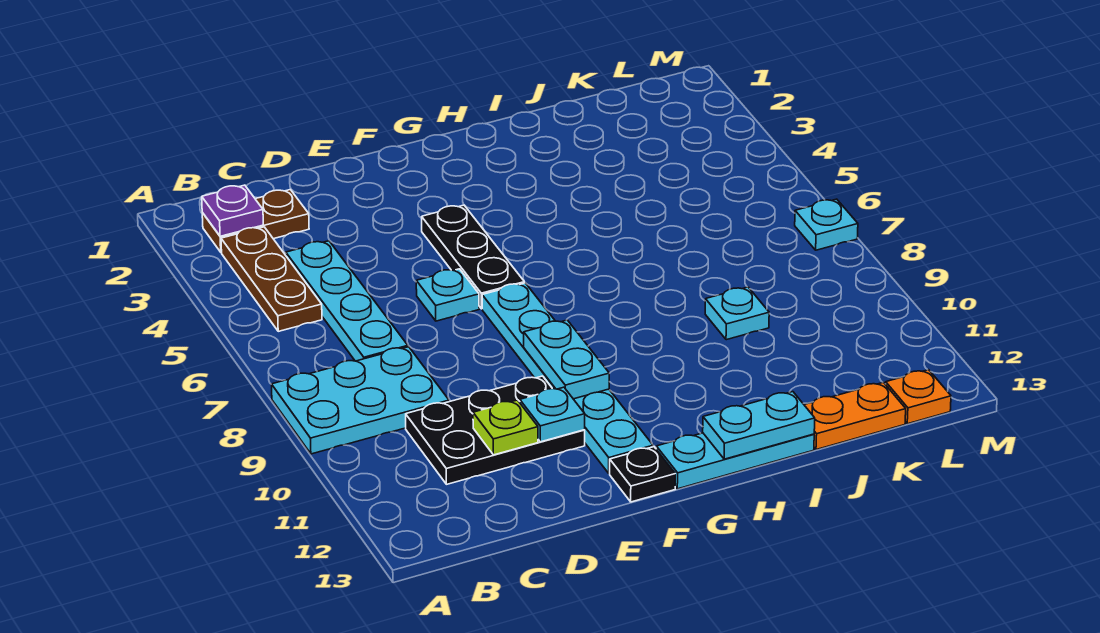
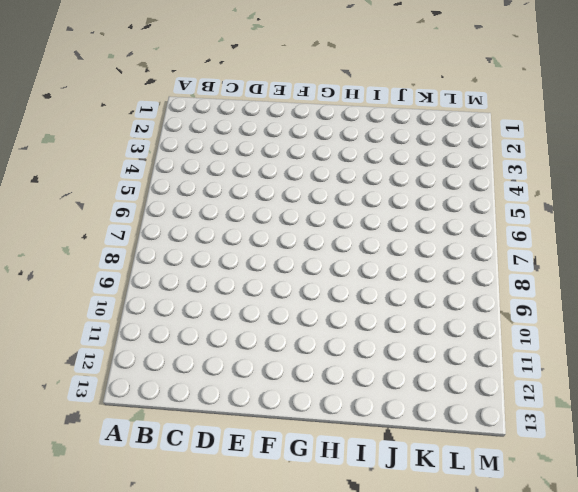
none -> cyan 2x3 plate [271,347,449,454]
none -> brown 1x2 plate [202,190,309,252]
none -> brown 1x3 plate [221,227,322,331]

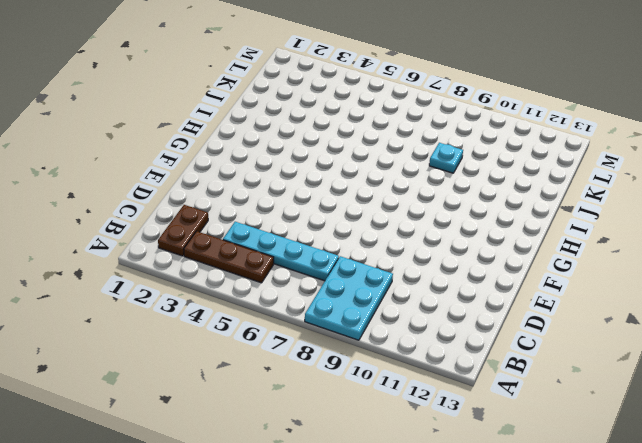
none -> black 2x3 plate [406,376,585,484]
none -> cyan 1x1 plate [416,269,479,321]
none -> black 1x3 plate [422,205,524,309]

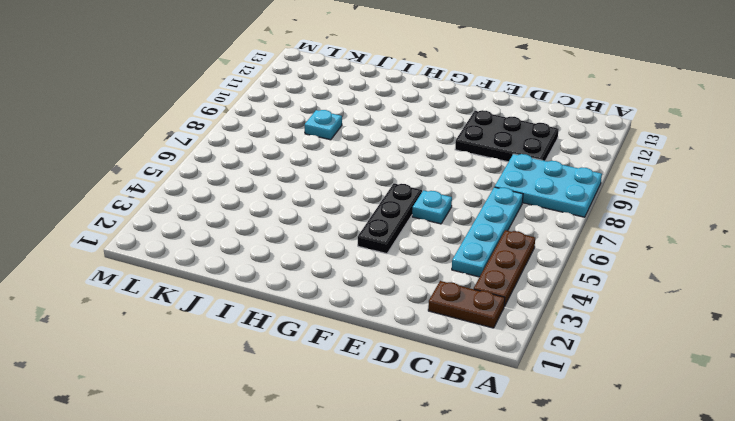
none -> cyan 1x6 plate [482,283,653,473]
none -> black 1x1 plate [610,447,675,502]
none -> cyan 1x3 plate [656,433,814,489]

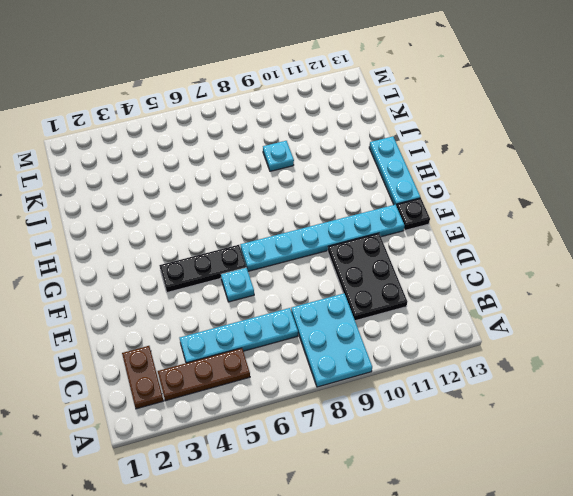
none -> orange 1x2 plate [804,382,906,450]
none -> orange 1x1 plate [886,370,951,424]
none -> cyan 1x1 plate [795,199,858,250]

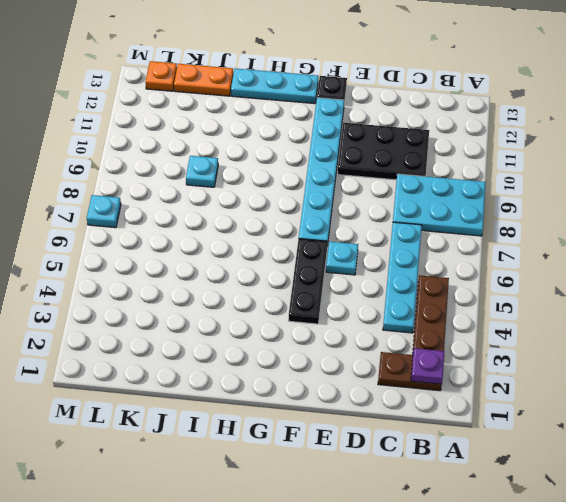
none -> lime 1x1 plate [473,400,538,455]
none -> cyan 1x1 plate [520,387,585,442]
none -> cyan 1x2 plate [524,320,609,399]

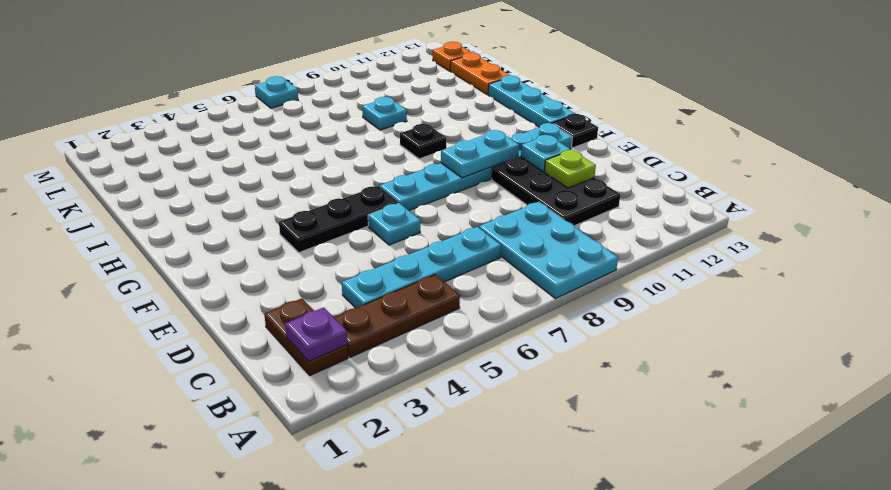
black 1x1 plate [400,124,446,159] -> none
none -> cyan 1x2 plate [703,392,815,459]

